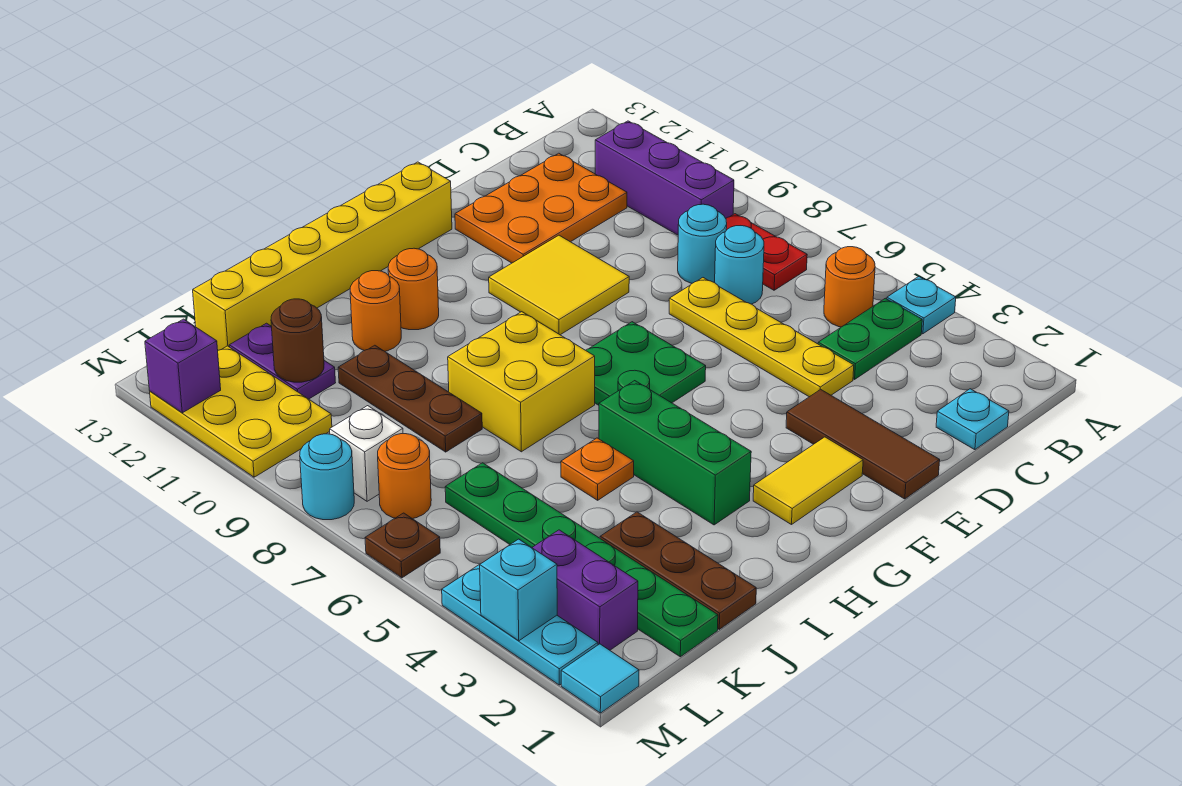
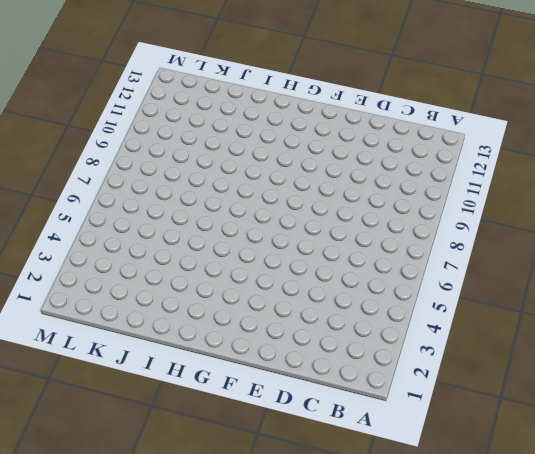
none -> cyan 1x1 plate [887,277,956,334]
none -> green 1x2 plate [818,298,922,379]
none -> orange 1x1 round brick [824,247,875,327]
none -> red 1x2 plate [726,214,807,290]

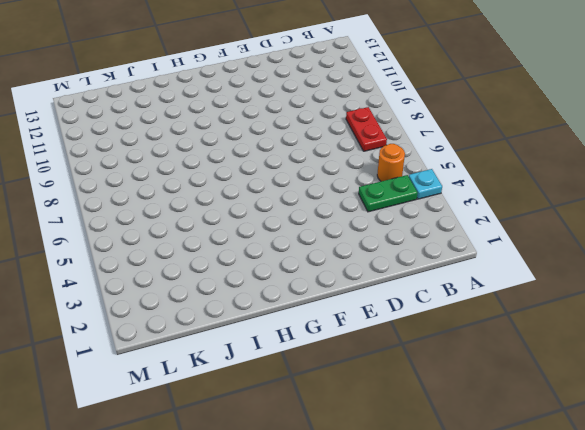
none -> purple 1x3 brick [595,121,734,235]
none -> cyan 1x1 plate [936,389,1009,450]
none -> cyan 1x1 round brick [715,226,764,304]
none -> cyan 1x1 round brick [678,204,727,283]

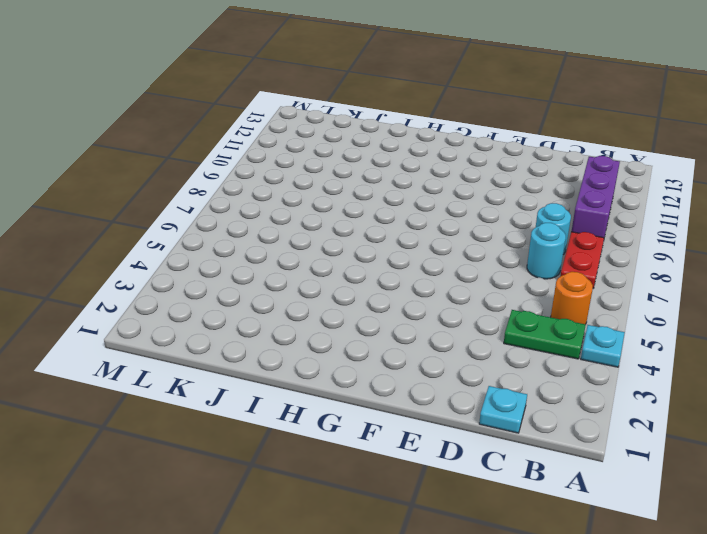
none -> orange 2x3 plate [455,153,627,263]
none -> yellow 1x4 plate [669,278,854,397]
none -> brown 1x3 tile [786,389,940,499]
none -> yellow 2x2 tile [489,235,629,335]

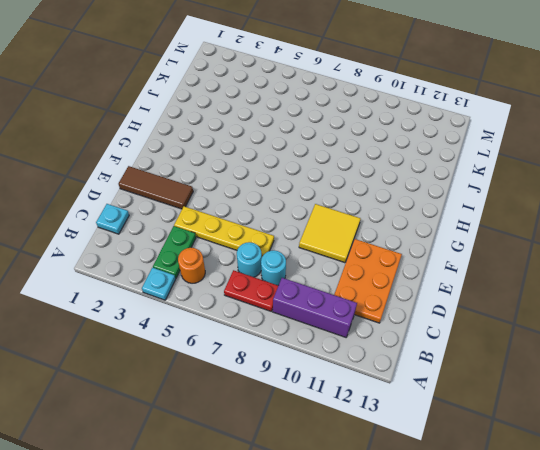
none -> yellow 1x2 tile [753,437,863,525]
none -> green 2x2 plate [586,322,706,405]
none -> yellow 1x6 brick [193,162,452,350]
none -> green 1x3 brick [599,381,751,525]

